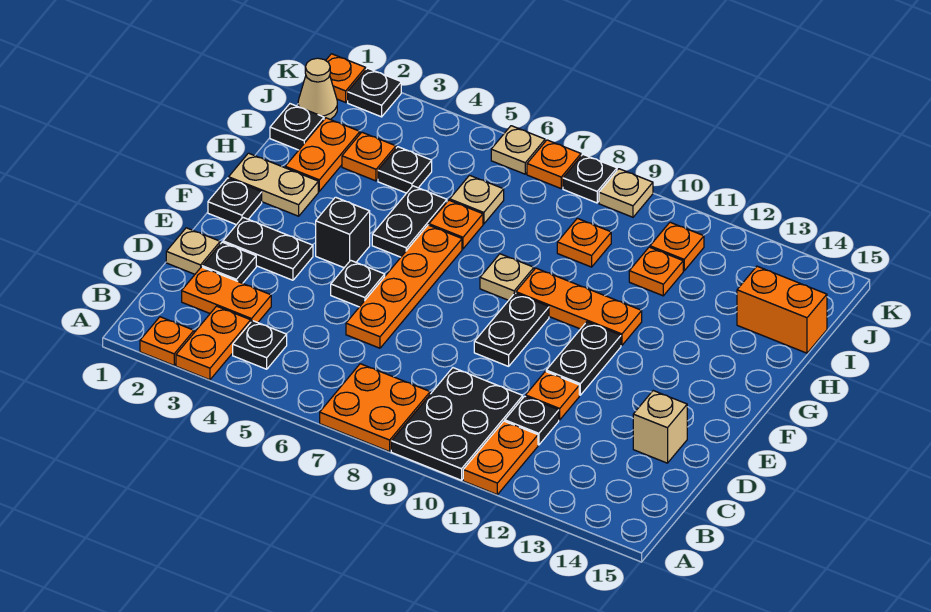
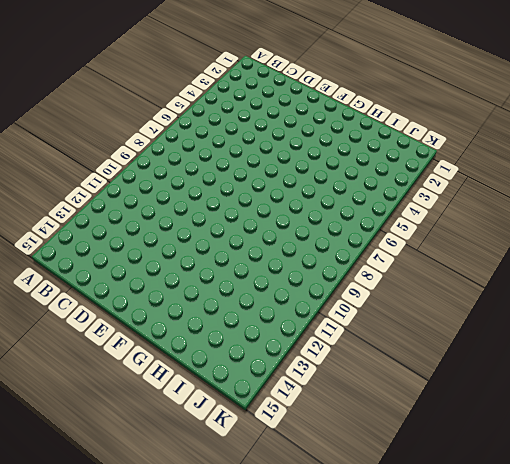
none -> orange 1x1 plate [140,317,194,365]
none -> orange 1x2 plate [176,306,251,380]
none -> orange 2x2 plate [320,364,430,452]
none -> black 2x3 plate [391,368,523,480]

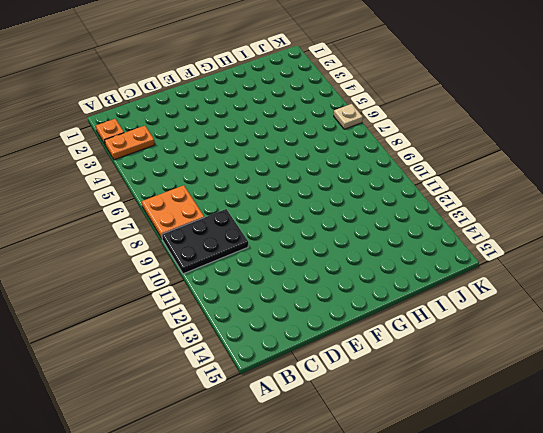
none -> orange 1x2 plate [463,421,538,494]
none -> black 1x1 plate [233,321,287,369]
none -> orange 1x2 plate [182,267,271,323]
none -> black 1x1 plate [505,396,559,445]

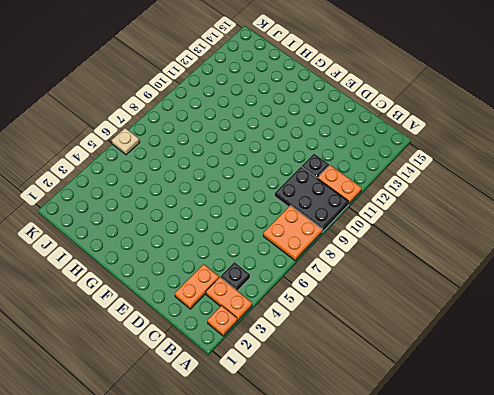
none -> tan 1x1 plate [166,228,220,274]
none -> black 1x1 plate [202,242,256,283]
none -> orange 1x4 plate [346,225,462,348]
none -> orange 1x1 plate [526,371,579,420]

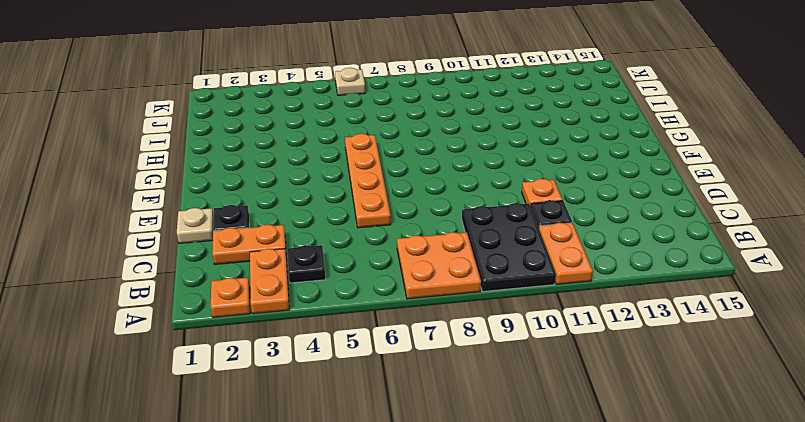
none -> tan 1x1 brick [633,391,687,463]
none -> black 1x2 plate [223,218,313,280]
none -> black 1x1 plate [331,260,385,307]
none -> black 1x2 plate [474,293,549,366]

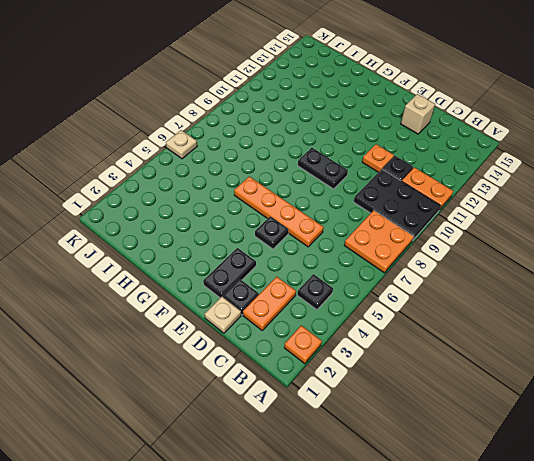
none -> orange 1x2 plate [176,306,251,380]
none -> black 1x2 plate [546,322,621,395]
none -> black 1x1 plate [208,178,262,225]
none -> black 1x1 brick [316,197,370,268]

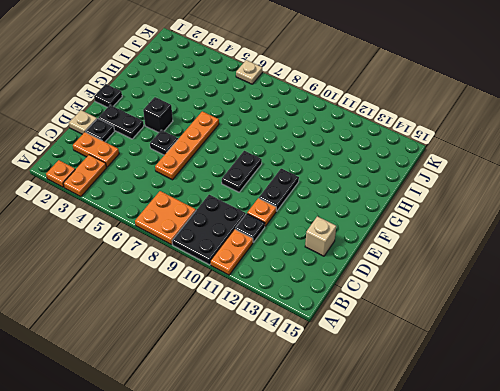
none -> black 1x1 plate [233,321,287,369]
none -> tan 1x2 plate [229,153,318,216]
none -> black 1x2 plate [372,186,447,257]
none -> tan 1x1 plate [480,254,534,300]

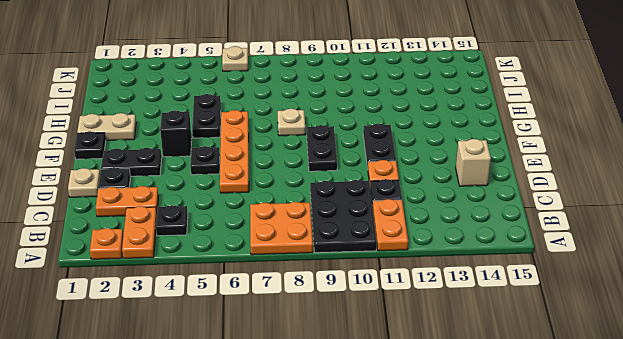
none -> orange 1x3 plate [516,268,642,345]
none -> orange 1x2 plate [285,118,360,191]
none -> orange 1x1 plate [429,200,483,249]
none -> black 1x1 plate [270,104,324,150]

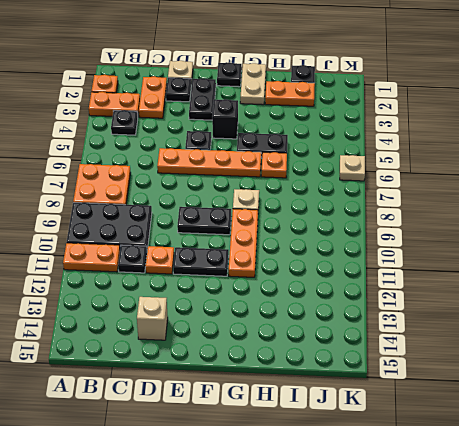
none -> orange 1x1 plate [342,132,396,181]
none -> black 1x1 plate [378,147,432,193]
none -> tan 1x1 plate [450,175,504,224]
none -> orange 1x1 plate [557,218,611,267]

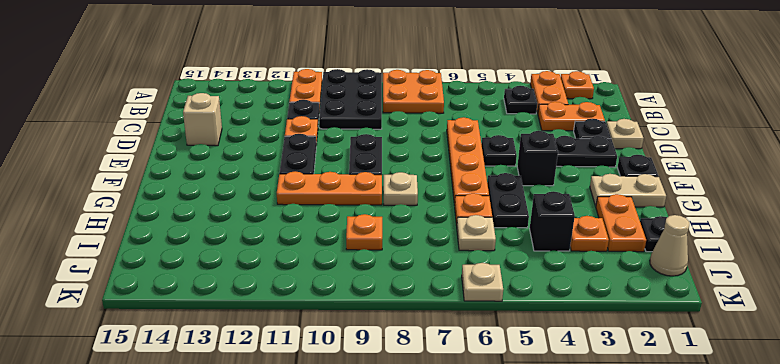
black 1x1 brick [530,191,575,251] -> black 1x1 plate [378,147,432,193]
none -> orange 1x1 plate [629,247,683,296]
none -> orange 1x2 brick [737,266,827,353]
none -> orange 1x1 plate [650,222,704,271]
none -> orange 1x1 plate [326,54,366,102]

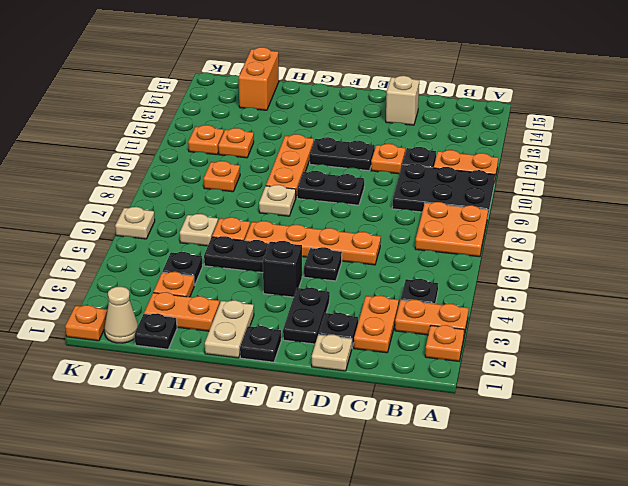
none -> black 1x1 plate [348,68,401,117]
none -> orange 1x1 plate [527,140,581,188]
none -> black 1x1 plate [563,155,617,203]
none -> tan 1x1 plate [599,169,653,217]

